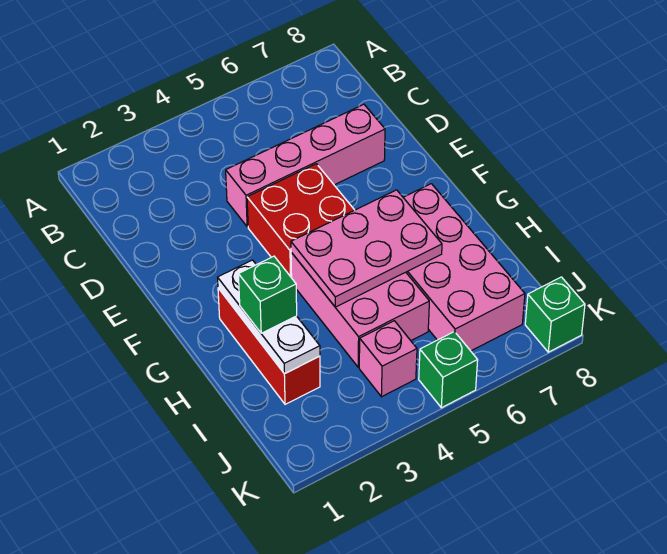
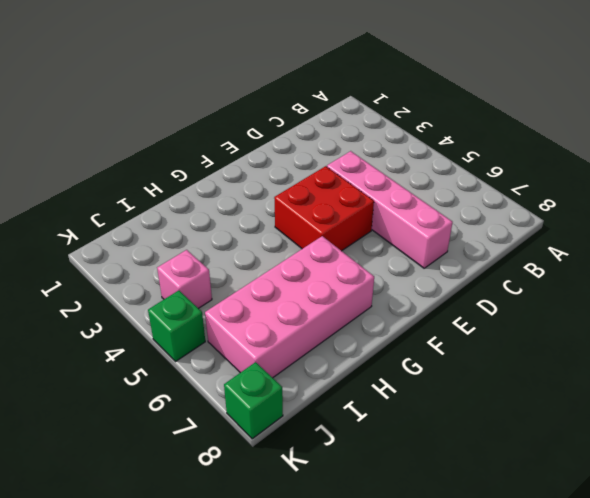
none -> red 1x3 brick [218,288,320,404]
none -> pink 2x3 brick [291,252,429,367]

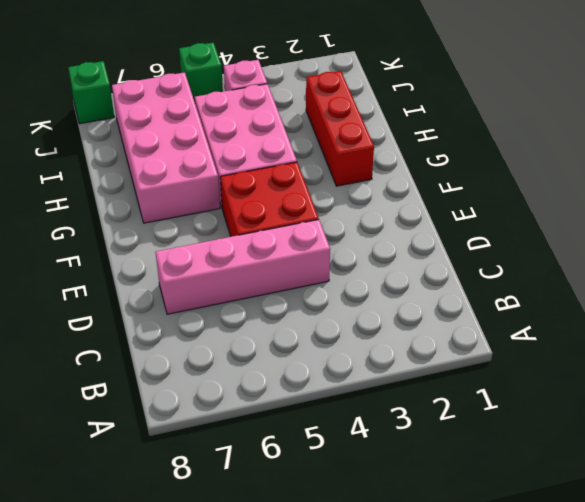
none -> white 1x3 plate [218,260,320,374]
none -> pink 2x3 plate [291,190,442,307]

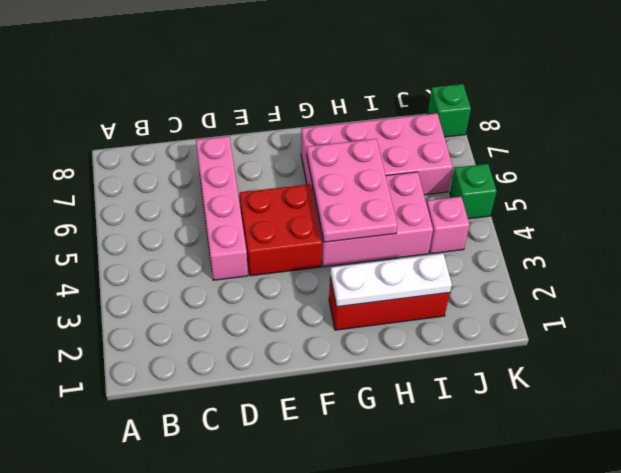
none -> green 1x1 brick [238,256,297,333]

